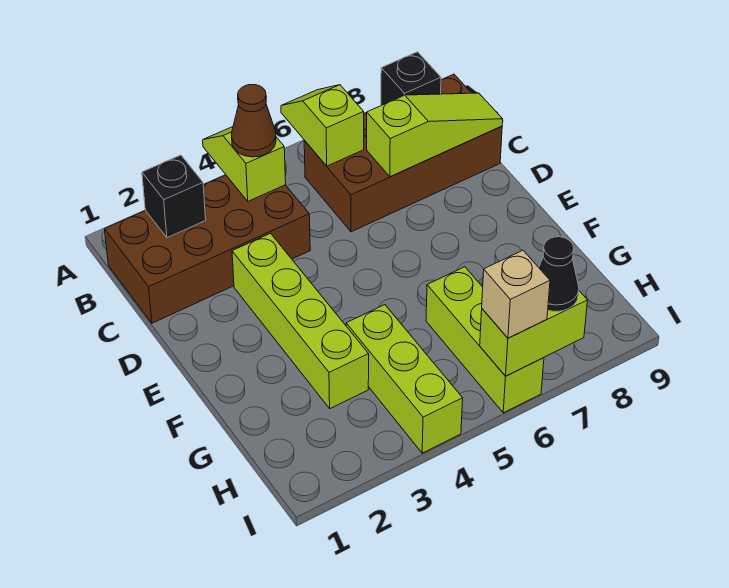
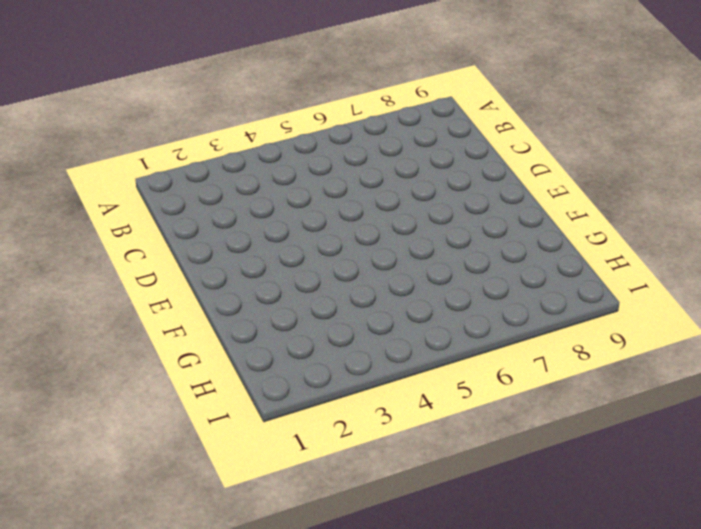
none -> brown 2x4 brick [105,175,310,323]
none -> brown 2x4 brick [304,74,502,232]
none -> lime 1x4 brick [232,233,369,408]

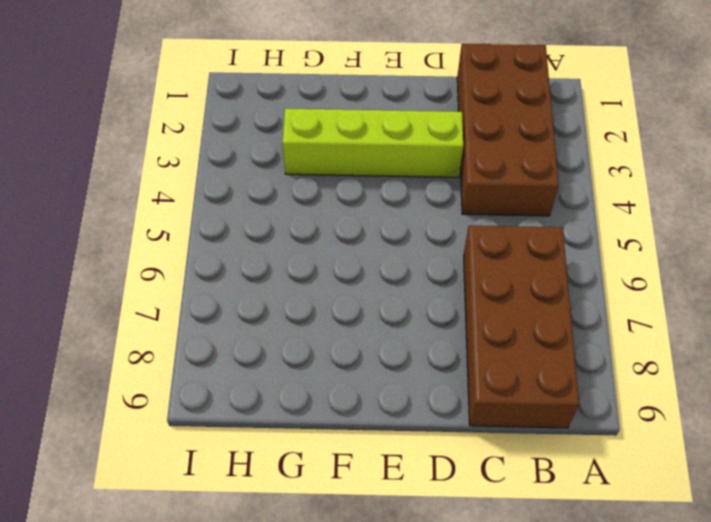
none -> lime 1x3 brick [346,305,463,453]
none -> lime 1x3 brick [426,267,544,413]
none -> lime 1x2 slope [203,127,286,201]

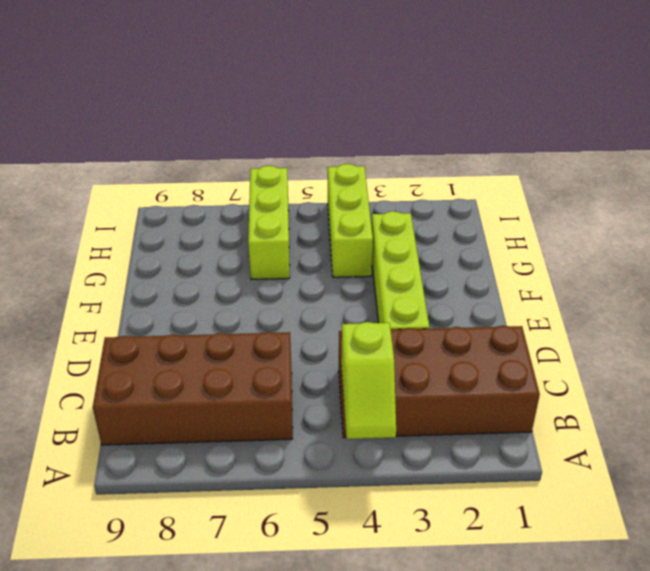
none -> lime 1x2 slope [281,85,364,166]
none -> black 1x1 brick [142,155,206,238]
none -> black 1x1 brick [381,52,441,105]

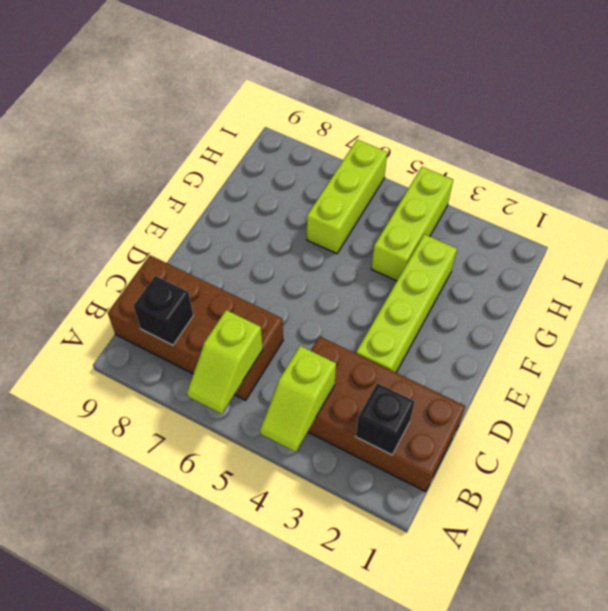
none -> lime 1x3 slope [367,93,503,177]
none -> lime 1x2 brick [480,291,588,376]
none -> brown 1x1 cone [231,85,276,157]

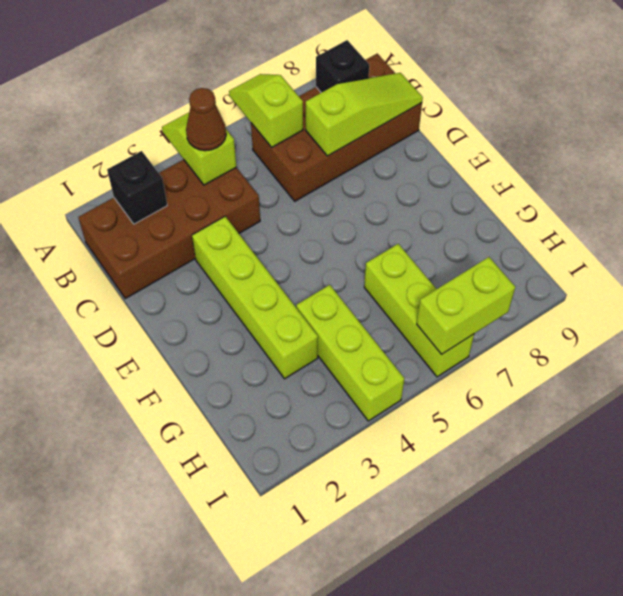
none -> tan 1x1 brick [482,250,550,338]
none -> black 1x1 cone [539,237,579,312]

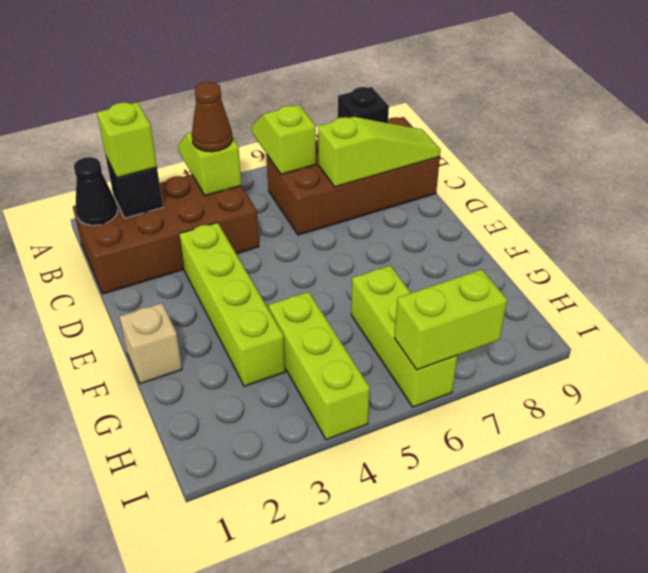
black 1x1 cone [74,157,118,225] -> black 1x1 cone moved to [539,237,579,312]
lime 1x1 brick [97,102,157,178] -> none
tan 1x1 brick [119,303,182,384] -> tan 1x1 brick moved to [482,250,550,338]

